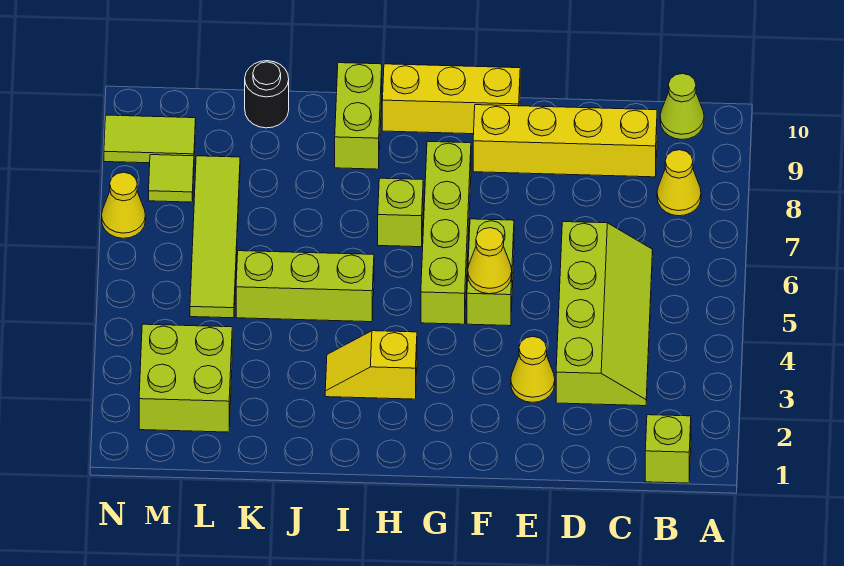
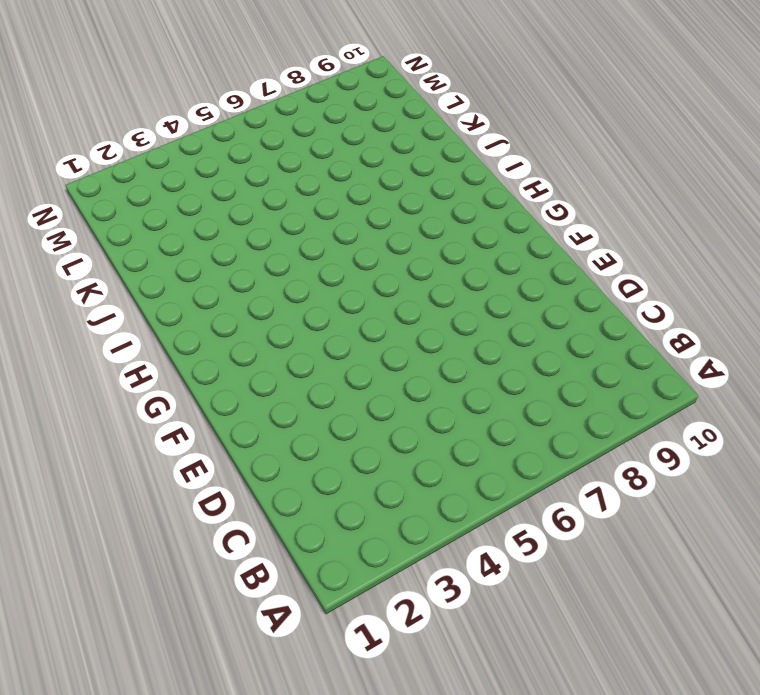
none -> lime 1x1 brick [645,415,691,483]
none -> yellow 1x1 cone [657,150,701,216]
none -> lime 1x1 cone [660,74,704,140]

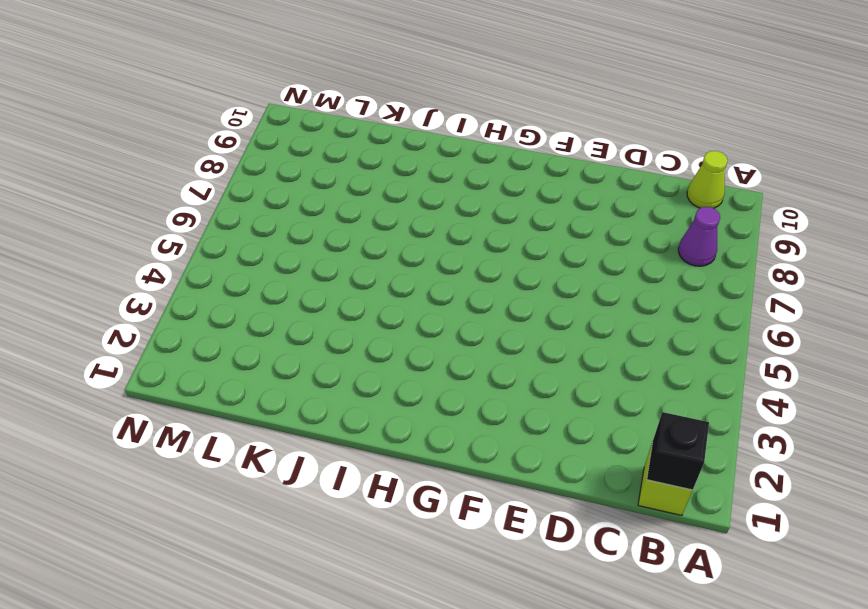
black 1x1 brick [647,412,709,490] -> none
purple 1x1 cone [678,207,720,266] -> yellow 1x1 cone [657,150,701,216]
none -> lime 2x4 slope [556,222,653,406]
none -> yellow 1x4 brick [473,105,657,177]
none -> yellow 1x1 cone [511,337,555,402]

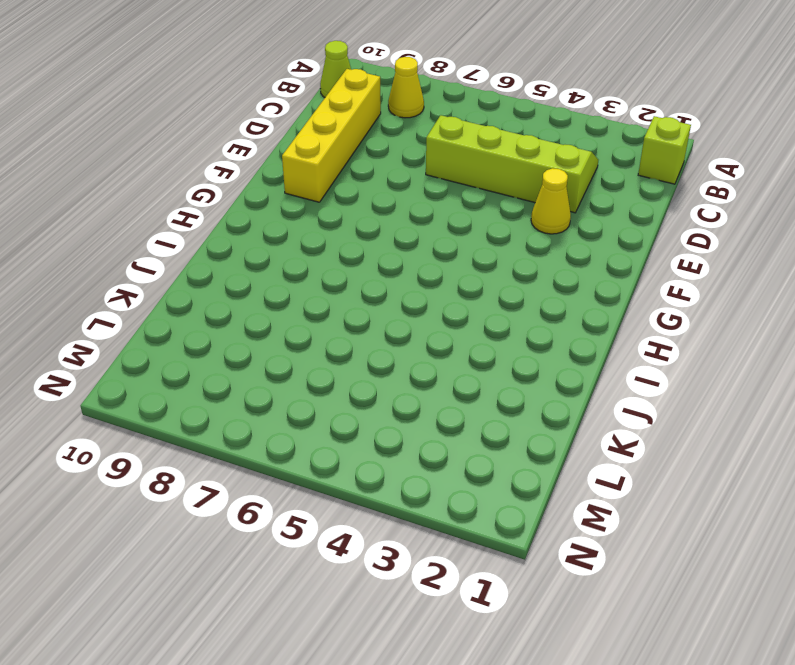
none -> lime 1x2 brick [467,219,514,326]
none -> yellow 1x3 brick [382,64,520,134]
none -> lime 1x4 brick [421,141,471,324]

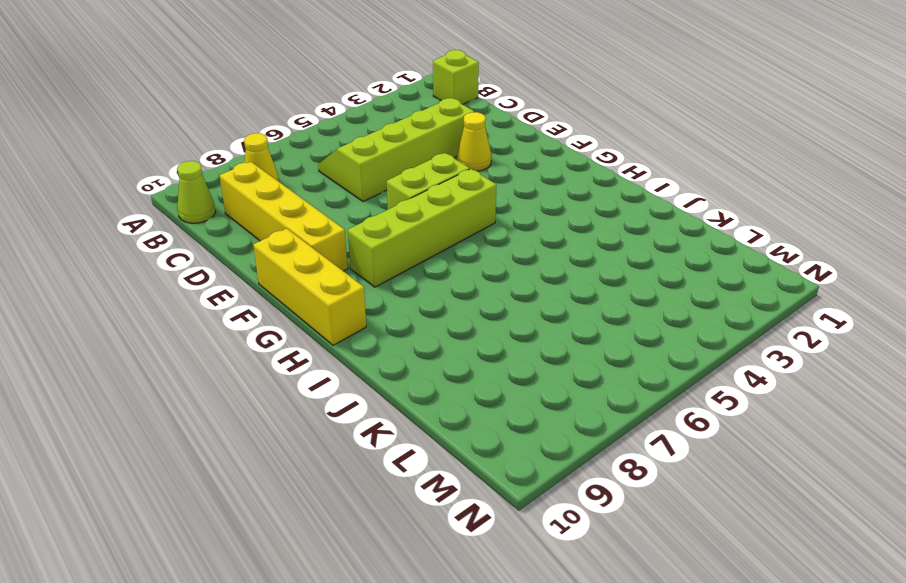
none -> yellow 1x2 slope [325,331,417,399]
none -> lime 1x1 brick [378,178,423,247]
none -> lime 1x3 brick [236,251,374,322]

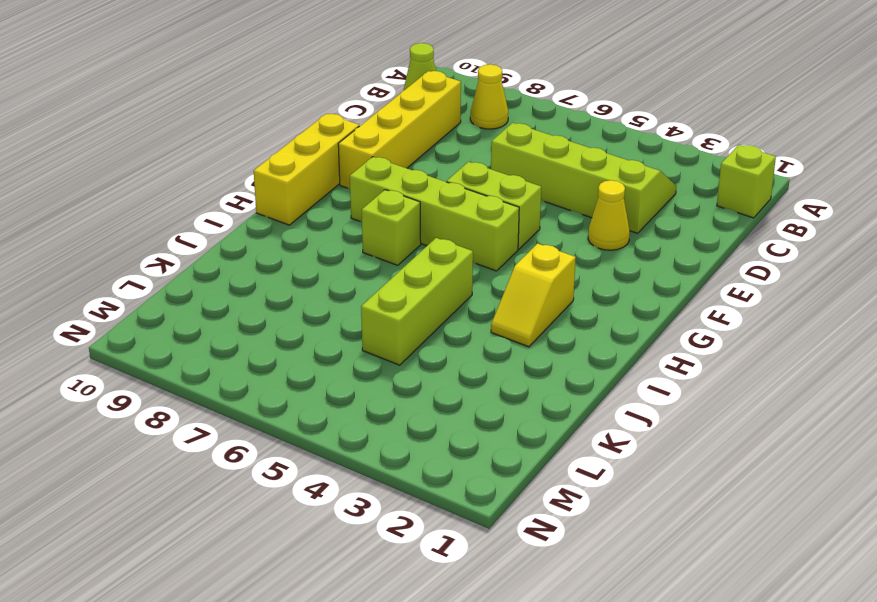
none -> lime 1x2 brick [335,63,382,169]
none -> black 1x1 round brick [245,61,289,128]
none -> lime 2x2 brick [139,324,232,432]

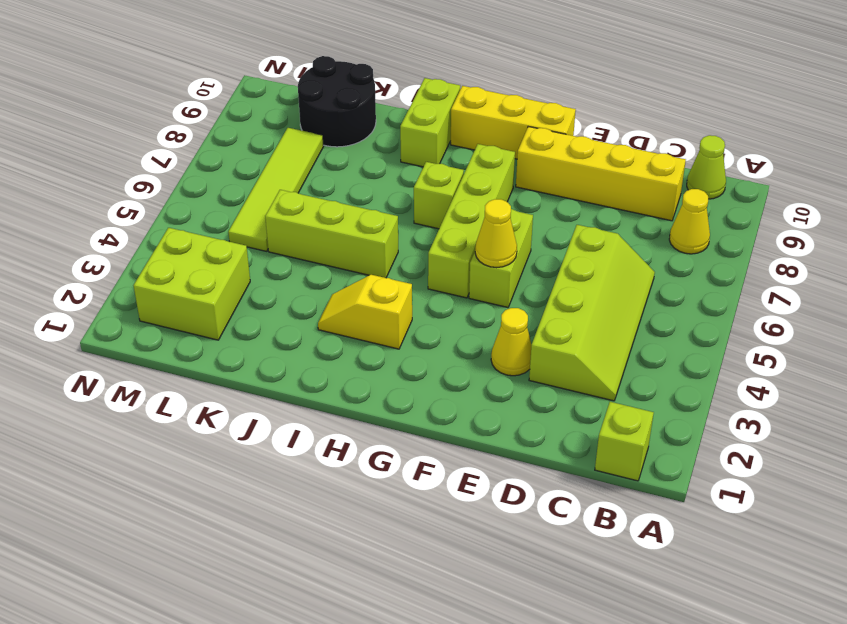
black 2x2 round brick [298,56,376,147] -> black 1x1 round brick [245,61,289,128]
none -> lime 1x1 tile [149,155,194,202]
none -> lime 1x2 tile [104,115,196,163]
none -> yellow 1x1 cone [102,172,146,238]

